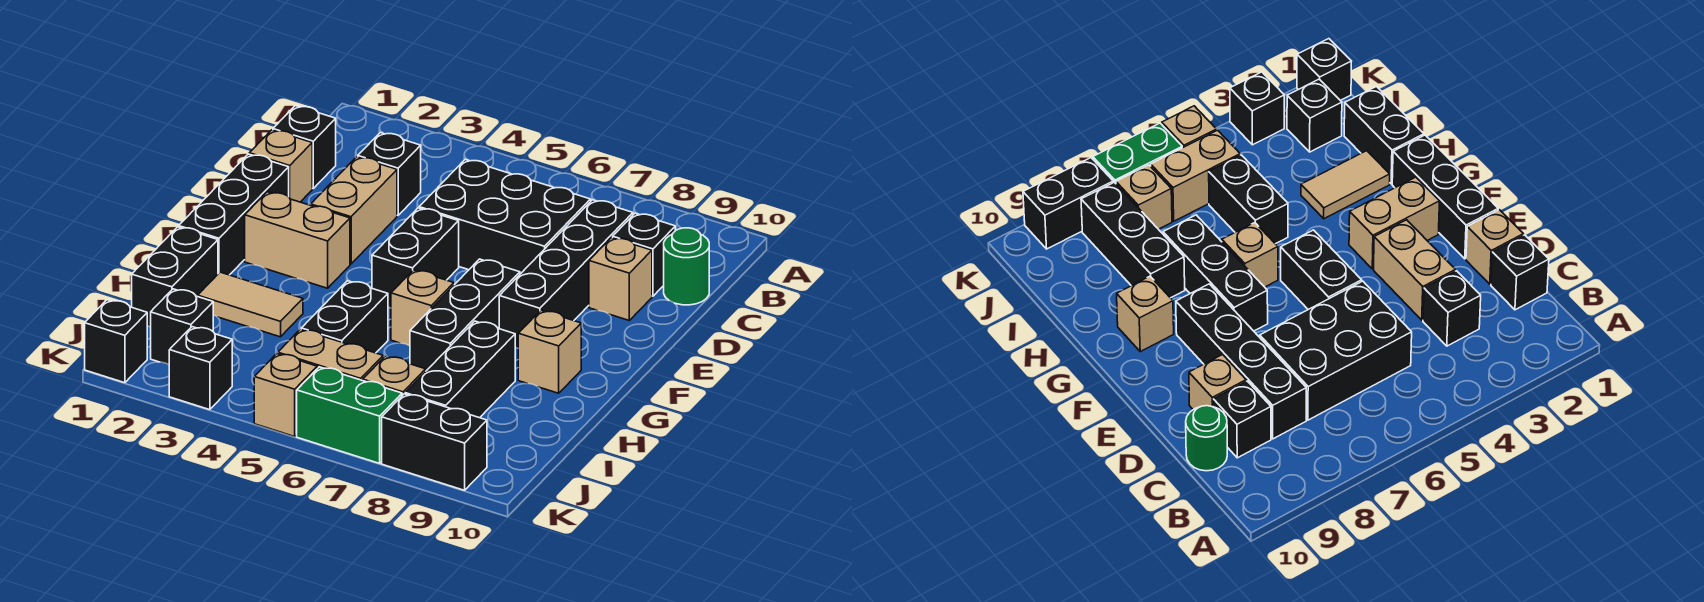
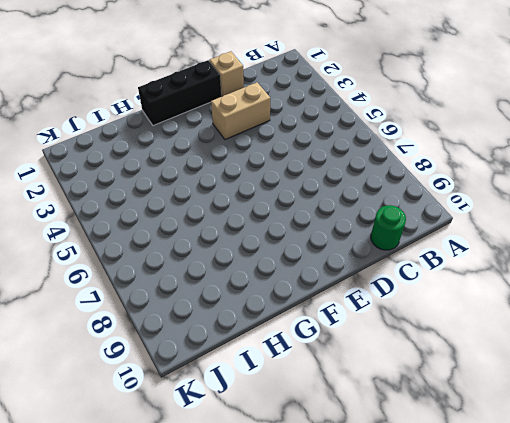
none -> black 1x1 brick [273,106,336,188]
none -> black 1x1 brick [358,133,421,215]
none -> black 2x3 brick [419,159,591,274]

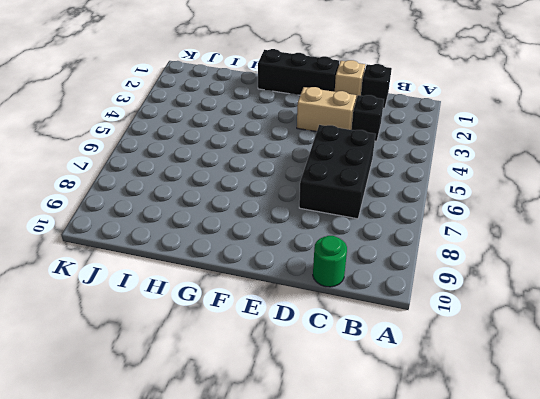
none -> black 1x4 brick [499,200,633,348]
none -> black 1x1 brick [613,213,675,296]
none -> tan 1x1 brick [589,238,652,320]

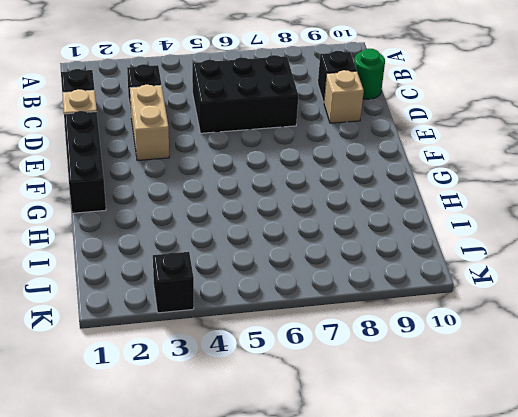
none -> black 1x4 brick [499,200,633,348]
none -> black 1x2 brick [372,208,459,308]
none -> tan 1x2 brick [245,192,350,288]

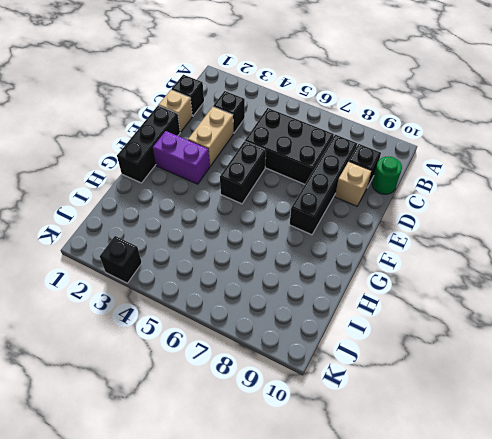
purple 1x2 brick [153,131,210,184] -> tan 1x2 brick [245,192,350,288]
none -> black 1x3 brick [410,259,520,371]
none -> tan 1x1 brick [391,270,454,346]
none -> tan 1x1 brick [518,310,581,393]

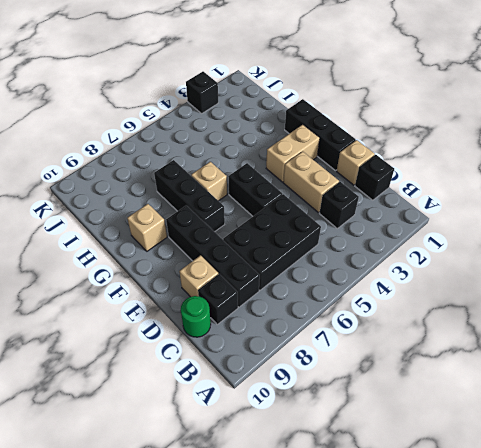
none -> black 1x2 brick [132,227,218,327]
none -> tan 1x2 tile [198,272,303,337]
none -> black 1x2 brick [301,281,388,353]

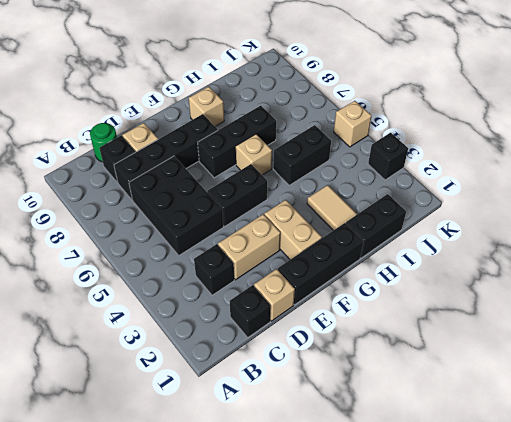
none -> black 1x3 brick [405,321,515,418]
none -> black 1x1 brick [151,289,213,365]
none -> tan 1x2 brick [278,329,383,381]

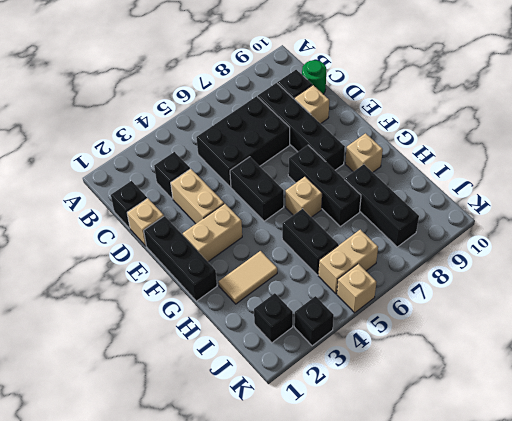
none -> black 1x2 brick [132,227,218,327]
none -> tan 1x1 brick [363,356,426,396]
none -> black 1x1 brick [85,300,147,383]

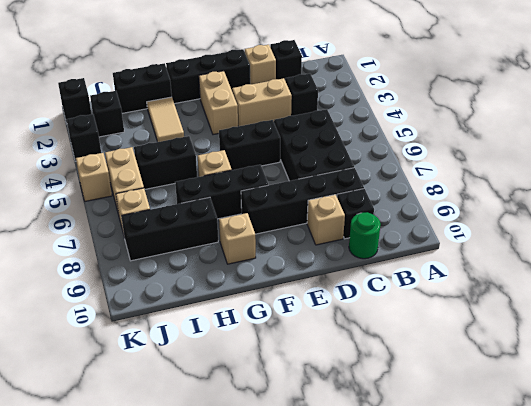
none -> green 1x2 brick [297,367,402,463]
none -> black 1x2 brick [382,394,487,490]

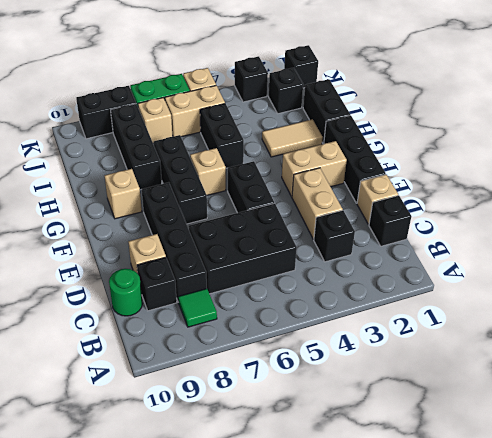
green 1x1 tile [178,289,217,327] -> none

